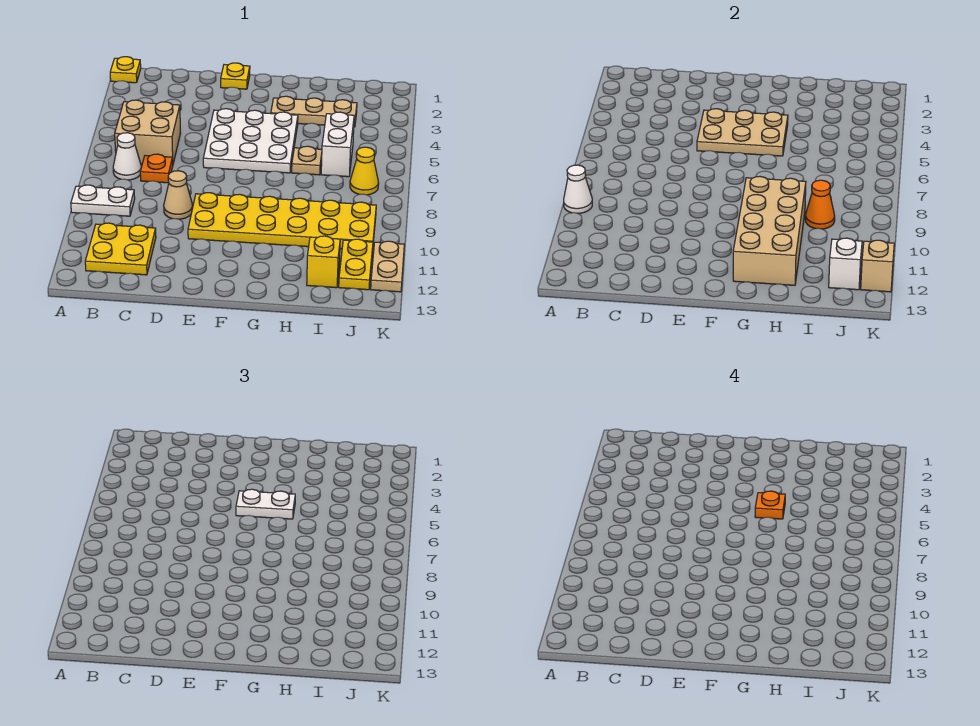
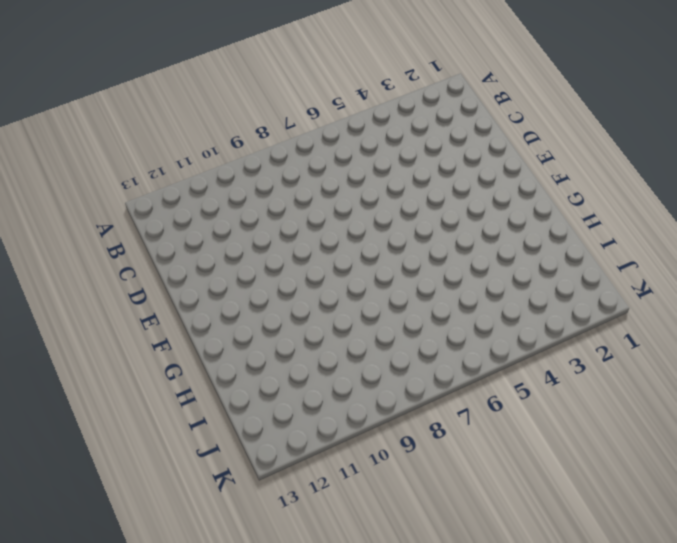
none -> yellow 1x1 plate [110,57,141,83]
none -> white 1x2 plate [71,185,135,216]
none -> tan 2x2 brick [115,100,181,164]

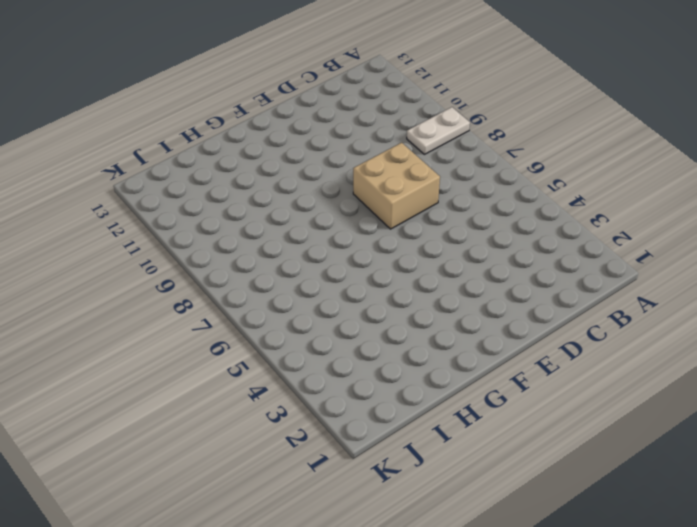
tan 2x2 brick [353,143,440,229] -> tan 2x2 brick moved to [115,100,181,164]
none -> yellow 1x1 plate [110,57,141,83]
none -> white 1x1 cone [113,133,141,180]
none -> yellow 2x2 plate [85,223,156,275]

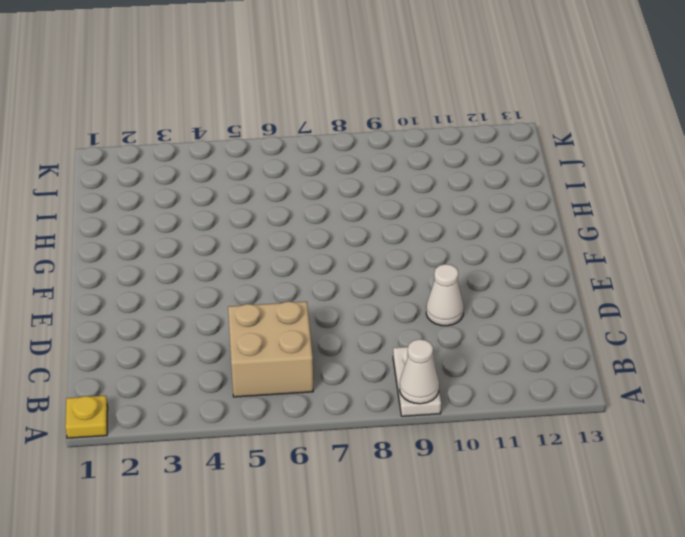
white 1x1 cone [426,264,464,326] -> white 1x1 cone moved to [113,133,141,180]
none -> yellow 2x2 plate [85,223,156,275]
none -> orange 1x1 plate [140,154,173,183]
none -> tan 1x1 cone [164,171,193,219]

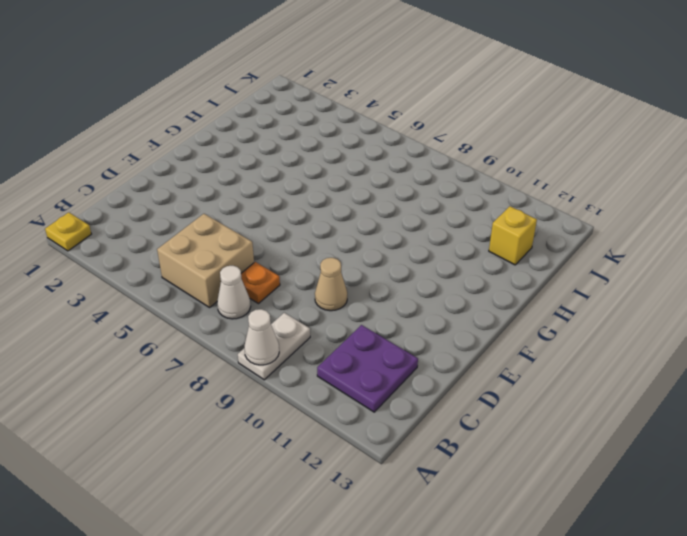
purple 2x2 plate [317,325,418,412] -> yellow 2x2 plate [85,223,156,275]
none -> yellow 1x1 plate [221,63,250,89]
none -> white 3x3 plate [203,109,298,173]
none -> yellow 2x6 plate [188,193,376,249]

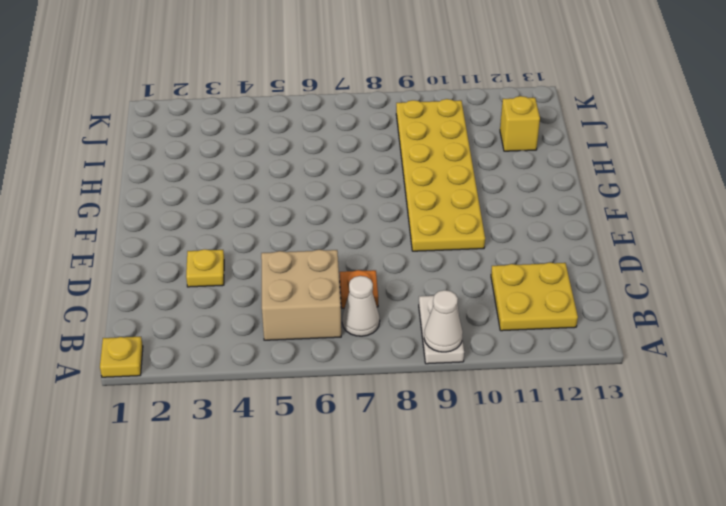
yellow 1x1 plate [186,249,224,287] -> yellow 1x1 plate moved to [221,63,250,89]
none -> tan 1x1 cone [164,171,193,219]
none -> white 3x3 plate [203,109,298,173]
none -> tan 1x3 plate [271,96,357,127]

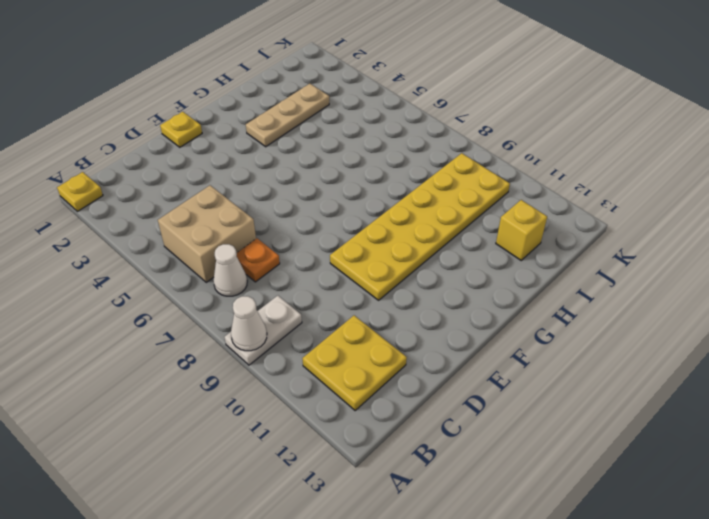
none -> tan 1x1 cone [164,171,193,219]
none -> white 3x3 plate [203,109,298,173]
none -> tan 1x1 plate [292,146,322,175]

